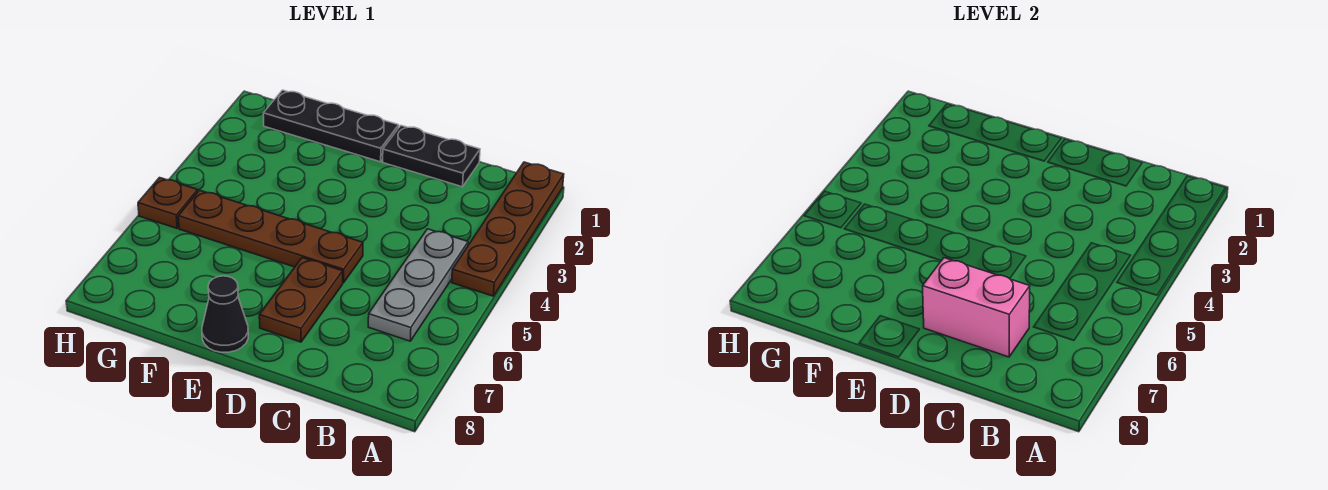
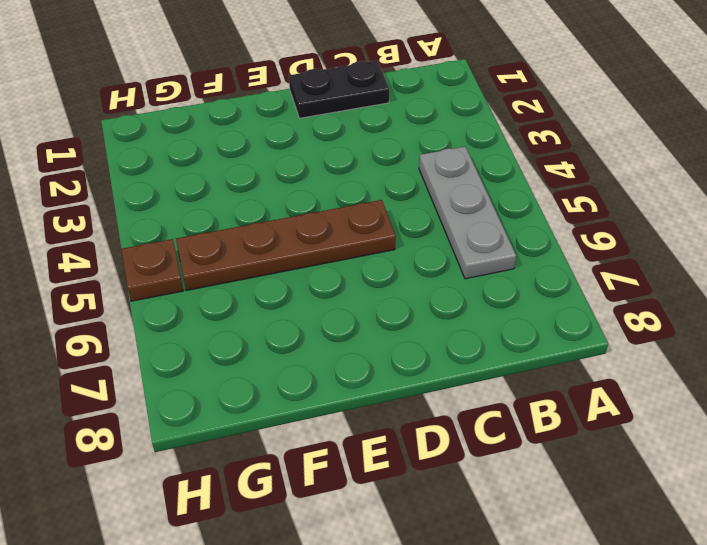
none -> brown 1x4 plate [452,162,564,296]
none -> brown 1x2 plate [259,258,343,342]

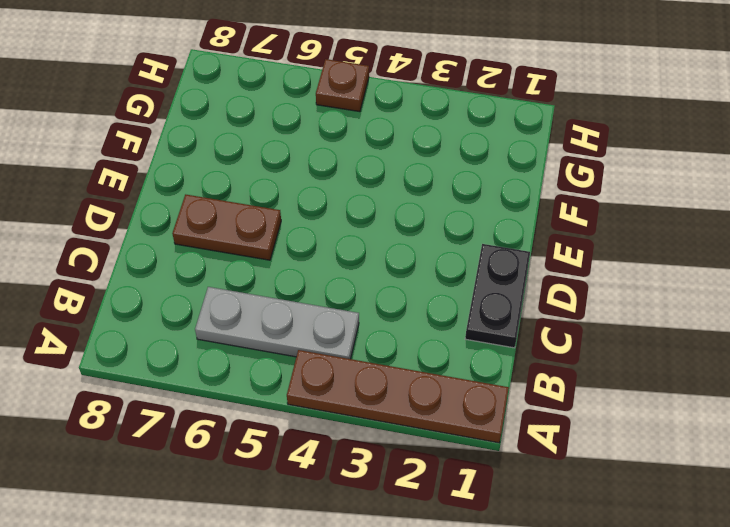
none -> brown 1x4 plate [178,190,363,283]
none -> black 1x3 plate [263,90,399,162]

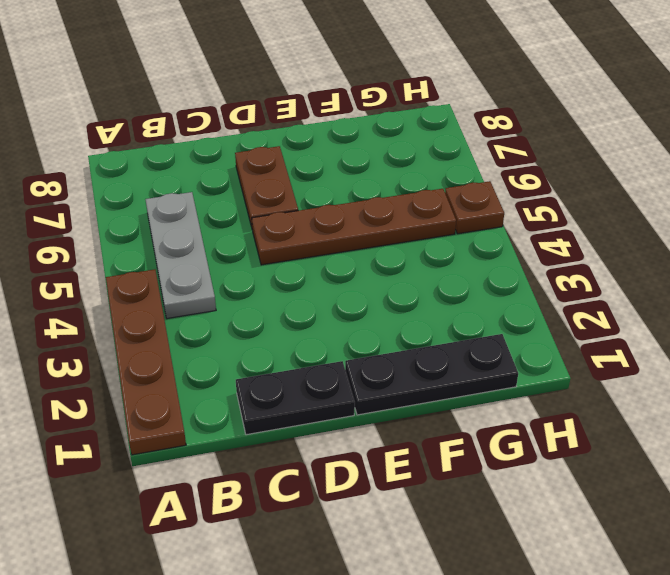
none -> black 1x1 cone [202,276,248,352]
none -> pink 1x2 brick [923,258,1030,357]

